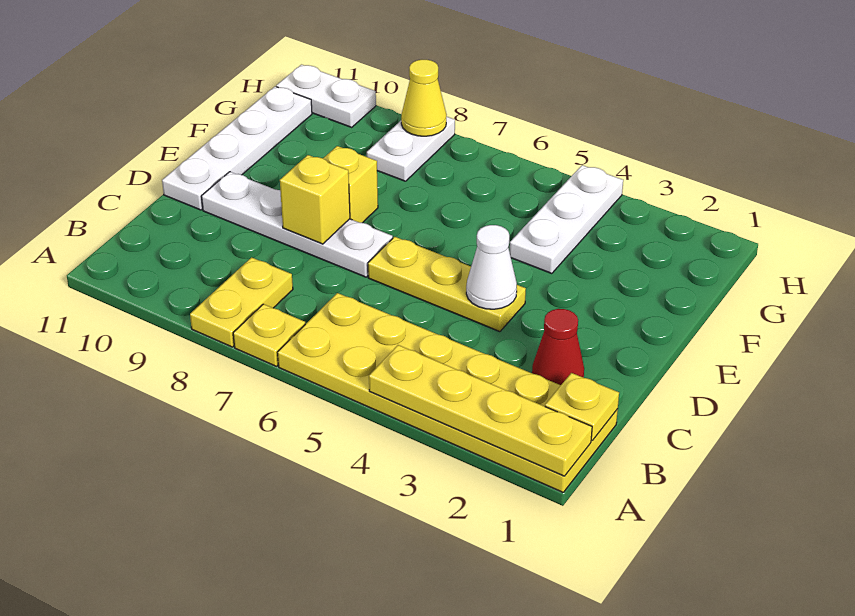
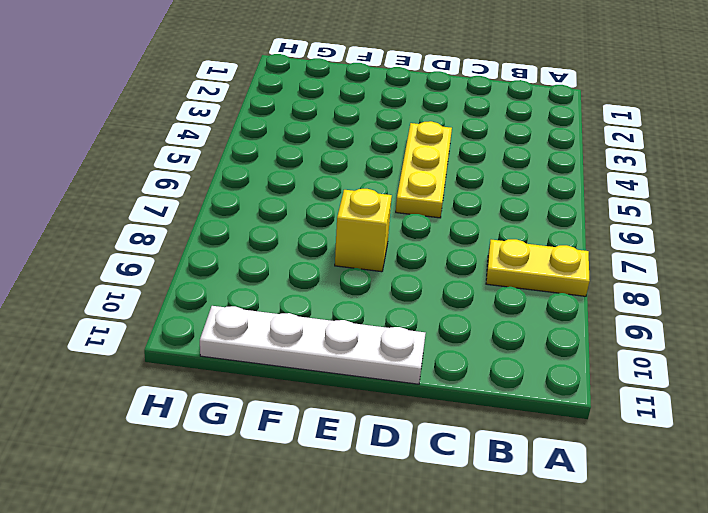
none -> yellow 2x6 plate [278,293,618,492]
none -> yellow 1x1 plate [233,304,305,366]
none -> red 1x1 cone [532,309,584,385]

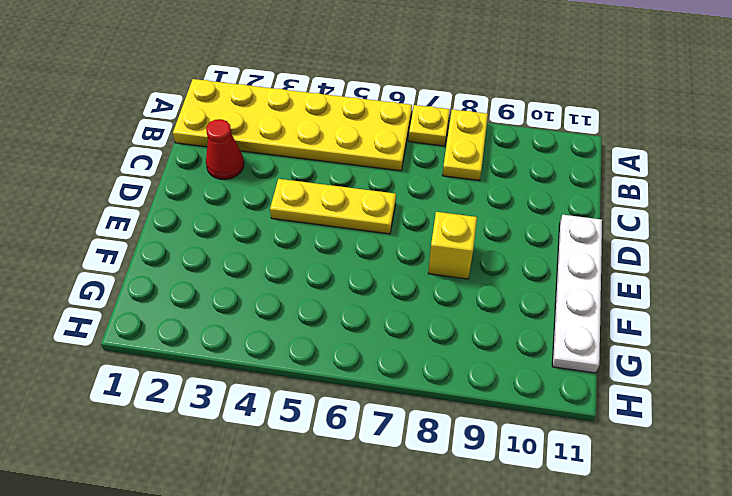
none -> white 1x4 plate [202,172,393,277]
none -> white 1x3 plate [510,165,623,274]
none -> white 1x2 plate [367,116,455,181]

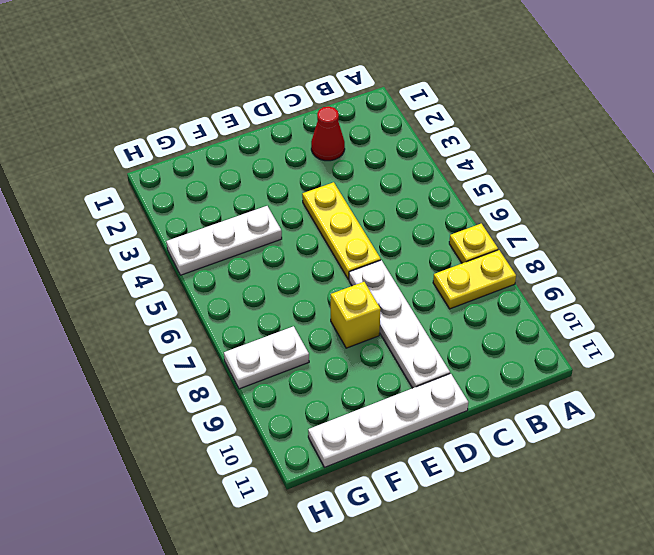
none -> yellow 2x6 plate [278,293,618,492]
none -> white 1x2 plate [276,65,376,127]
none -> yellow 1x4 plate [369,345,592,476]

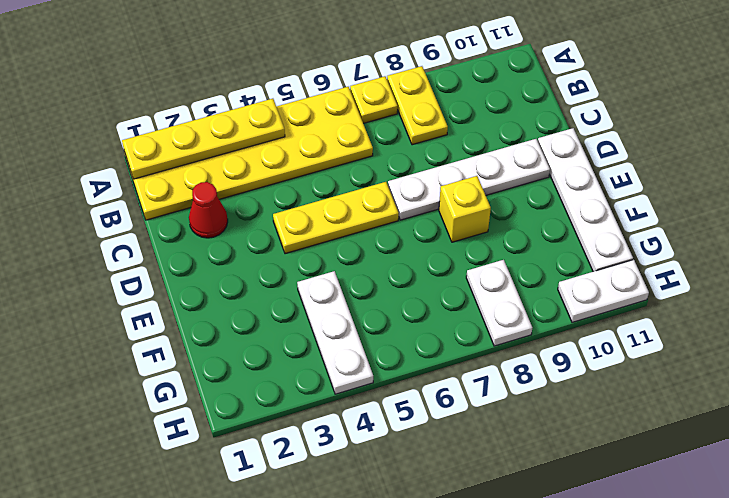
none -> yellow 1x1 plate [545,373,619,441]
none -> white 1x1 cone [466,225,517,309]
none -> yellow 1x1 brick [280,155,350,244]

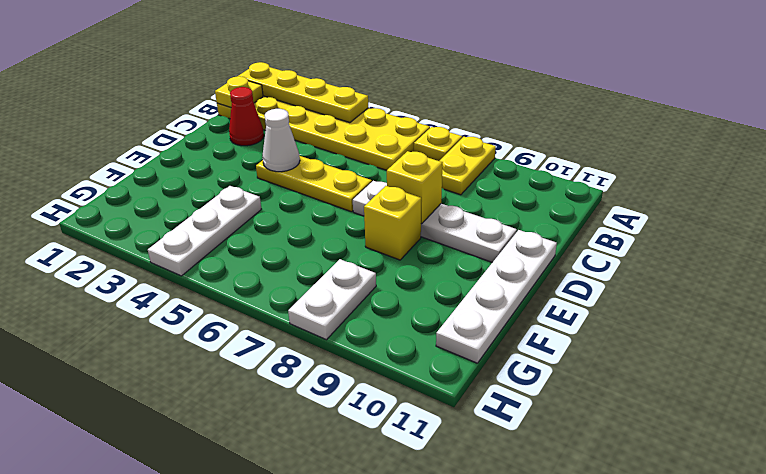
none -> white 1x2 plate [276,65,376,127]
none -> yellow 1x1 cone [401,60,447,136]

